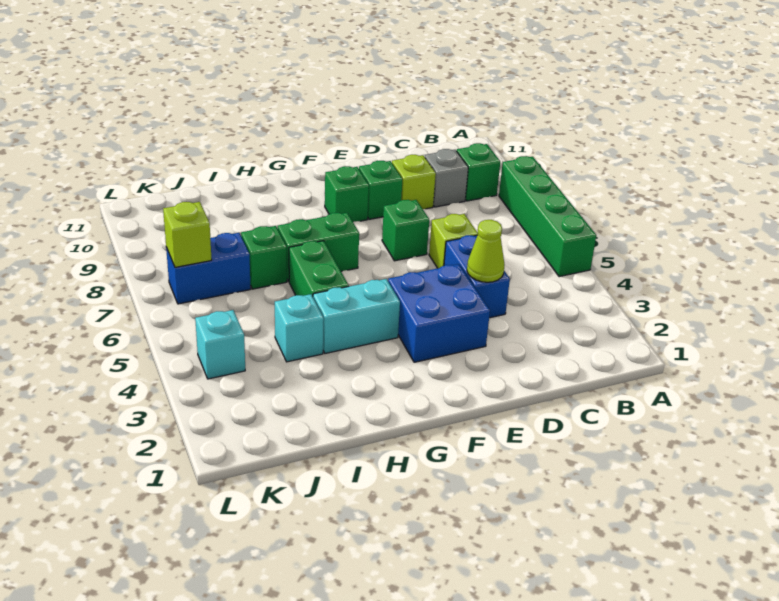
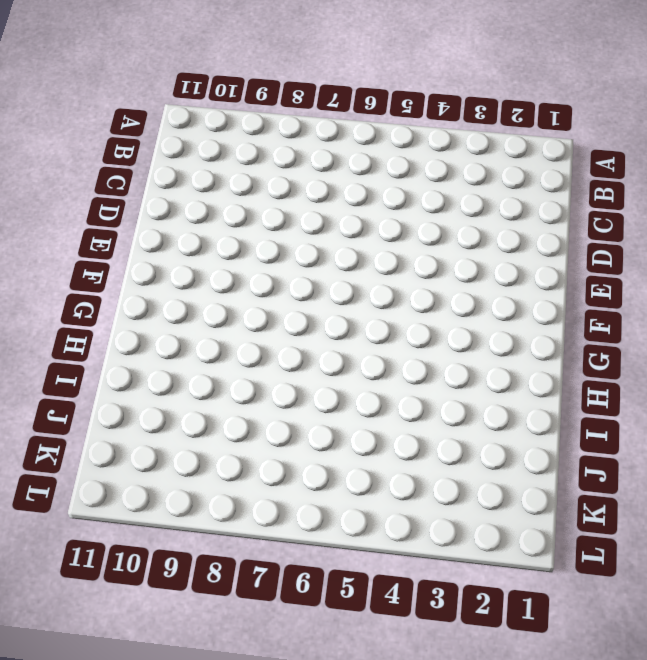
none -> green 1x4 brick [499,156,596,277]
none -> green 1x1 brick [457,143,500,201]
none -> grey 1x1 brick [425,149,468,207]

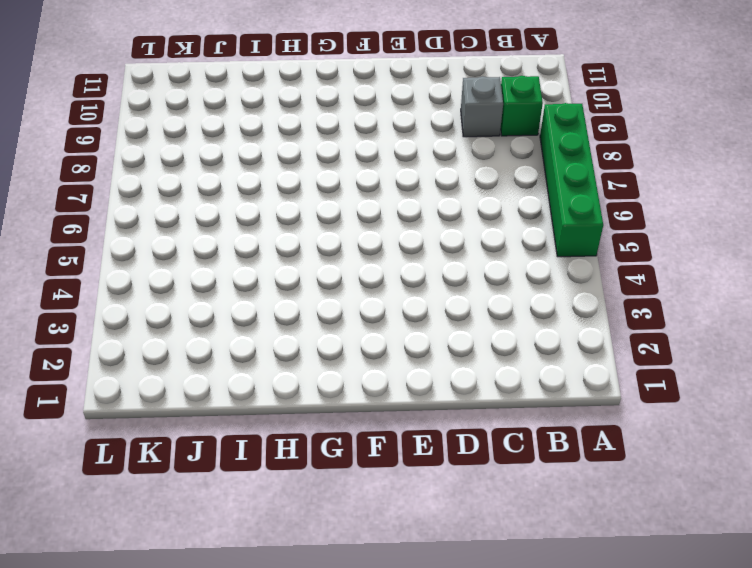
none -> blue 1x2 brick [444,235,510,318]
none -> lime 1x1 brick [429,214,478,268]
none -> lime 1x1 brick [392,155,436,209]

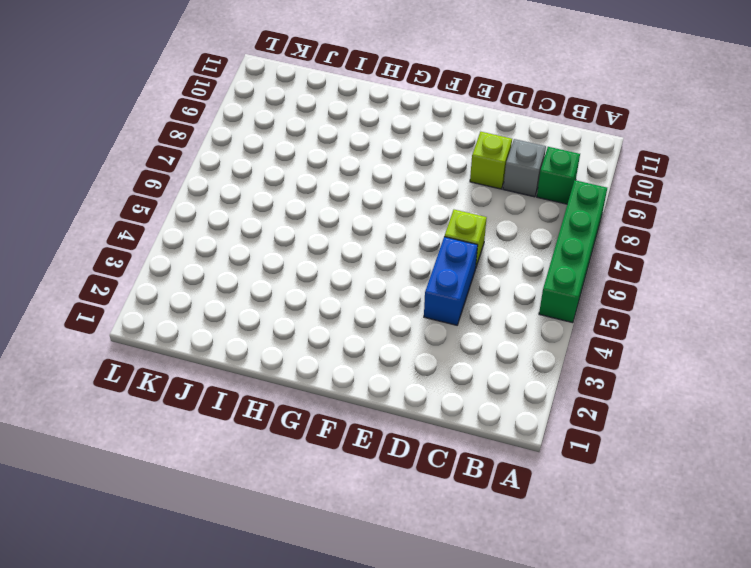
none -> blue 2x2 brick [388,264,490,362]
none -> green 1x1 brick [382,200,429,261]
none -> green 1x1 brick [359,161,403,219]

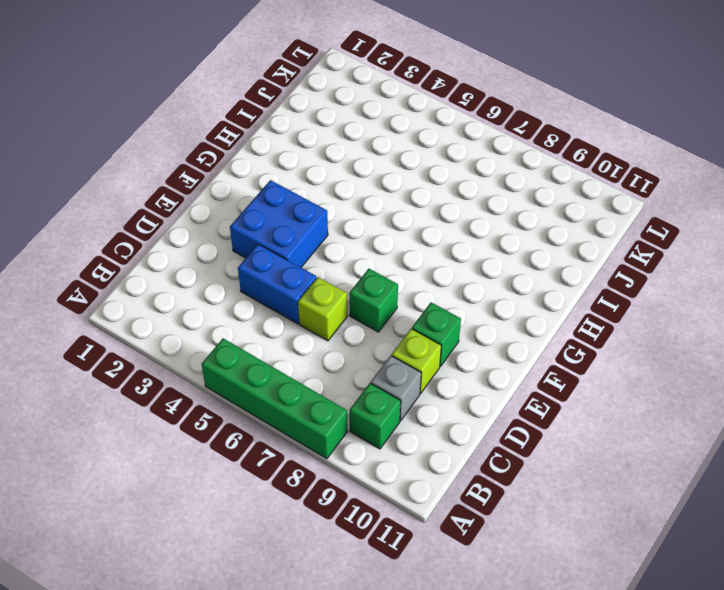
none -> green 1x1 brick [325,166,369,222]
none -> cyan 1x2 brick [313,279,400,353]
none -> green 1x2 brick [278,213,359,281]

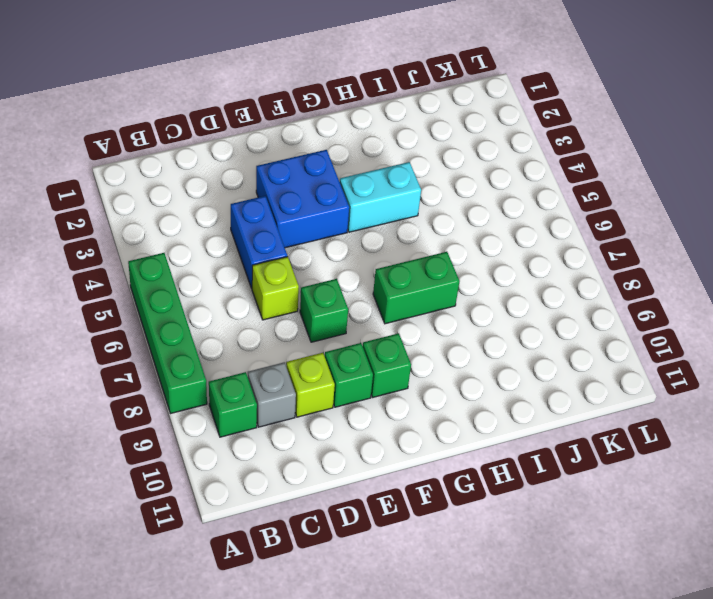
none -> green 1x2 brick [289,241,349,296]
none -> cyan 1x1 brick [275,294,324,362]
none -> green 1x1 brick [241,226,287,289]

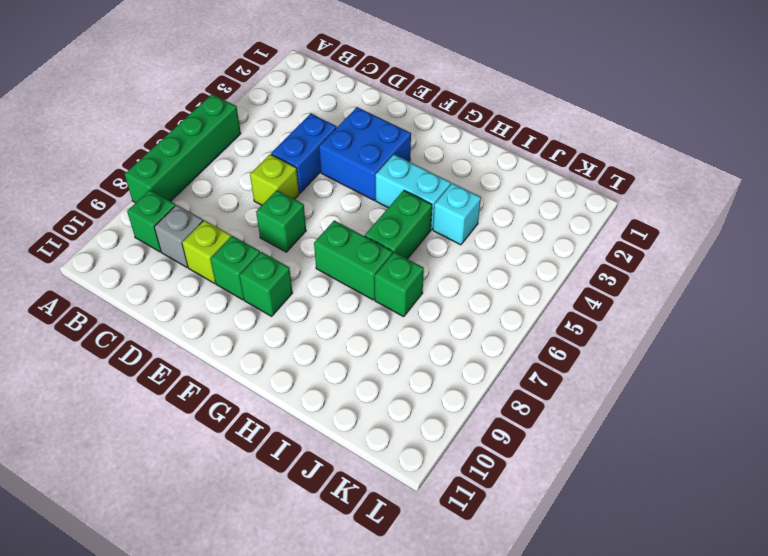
none -> blue 1x2 brick [166,233,251,304]
none -> cyan 1x1 brick [195,310,245,379]
none -> lime 1x1 cone [467,220,505,282]

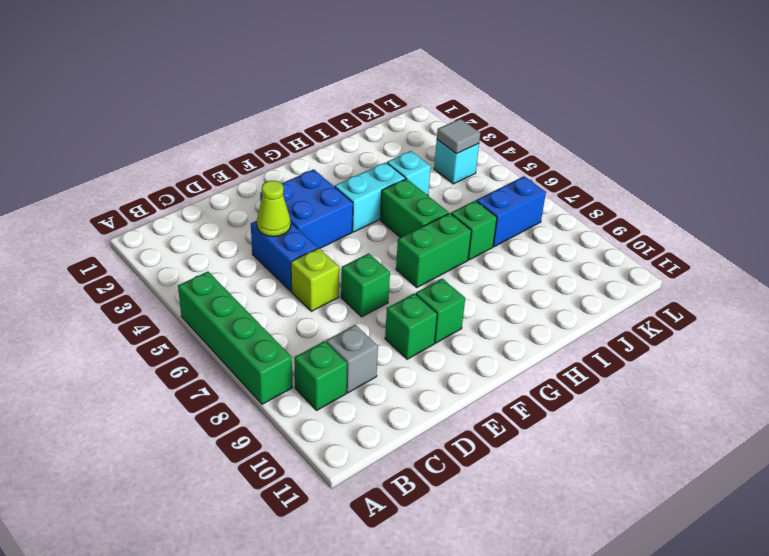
grey 1x1 tile [437,119,480,154] -> none
none -> lime 1x1 brick [392,155,436,209]
none -> lime 1x1 brick [163,202,212,267]

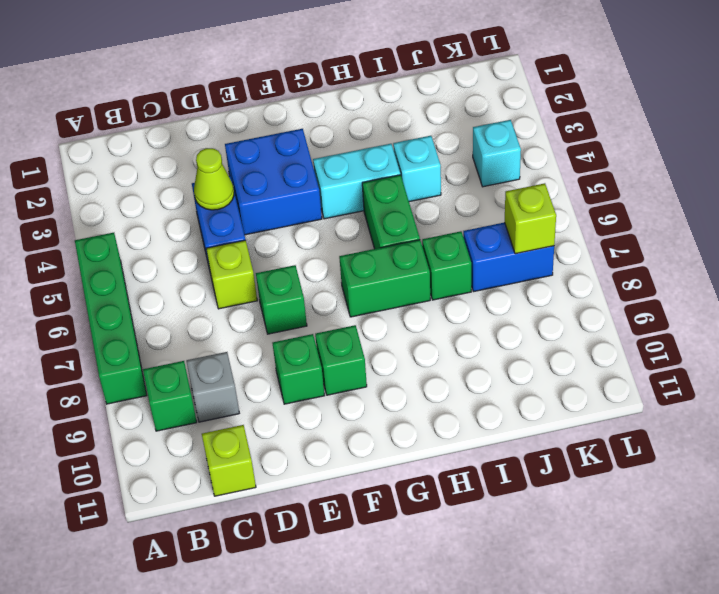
lime 1x1 brick [202,425,256,496] -> lime 1x1 brick moved to [392,155,436,209]

